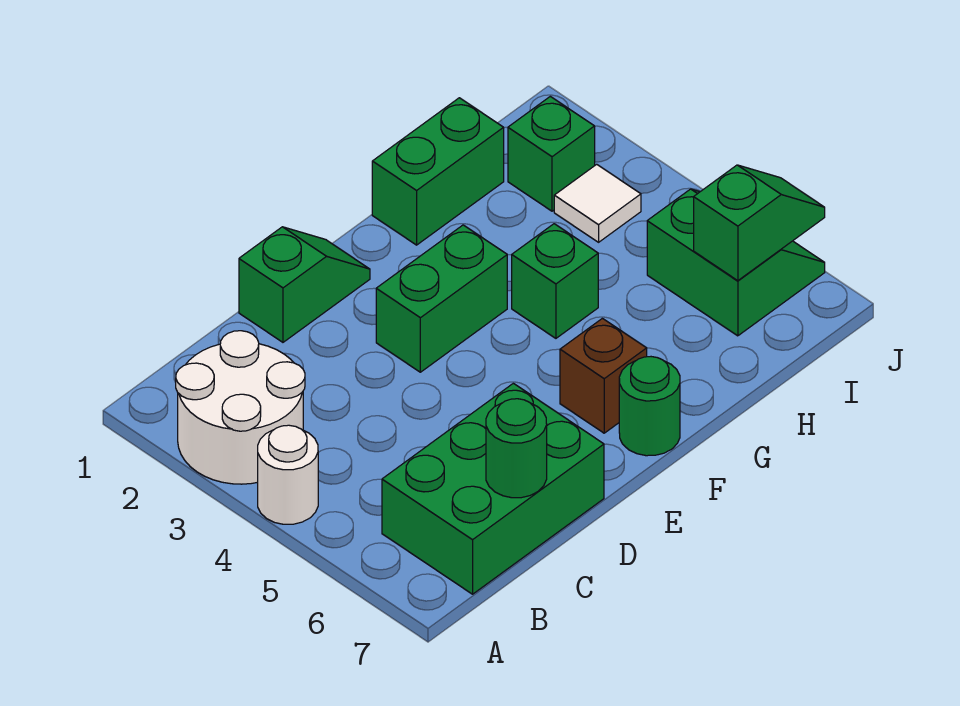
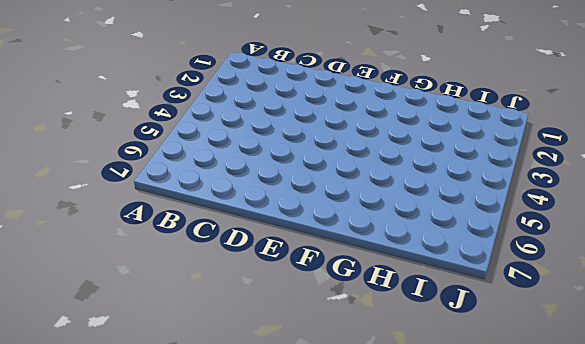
none -> white 2x2 round brick [176,331,305,484]
none -> white 1x1 round brick [258,425,318,524]
none -> green 2x3 brick [382,383,604,594]

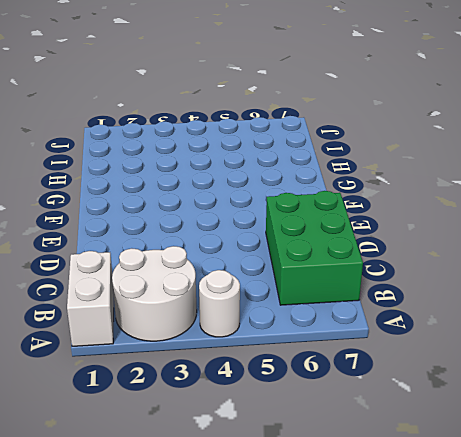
white 1x2 brick [67,251,114,346] -> none
none -> green 1x2 slope [239,227,370,342]
none -> green 1x2 brick [376,225,507,372]
none -> brown 1x1 brick [560,318,647,433]

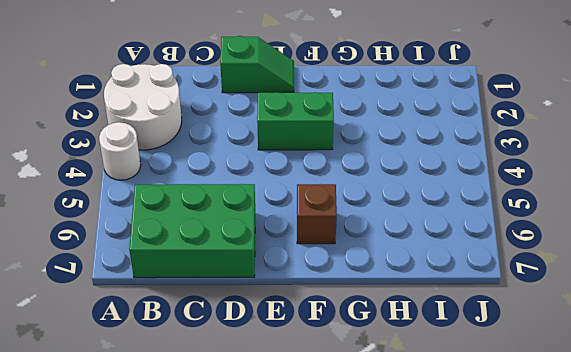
none -> green 1x1 round brick [619,357,680,456]
none -> green 1x2 brick [372,98,504,245]
none -> green 1x1 brick [512,224,598,338]

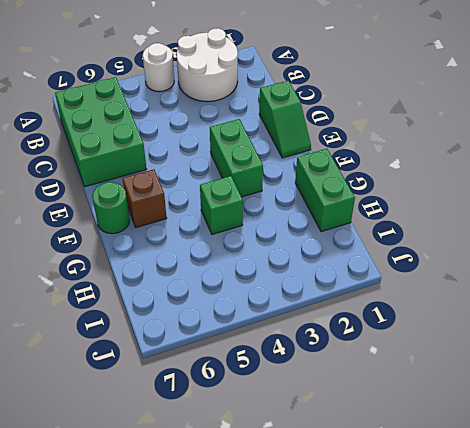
none -> green 1x1 brick [508,96,595,211]
none -> white 1x1 tile [554,164,641,242]
none -> green 2x2 slope [647,189,825,336]

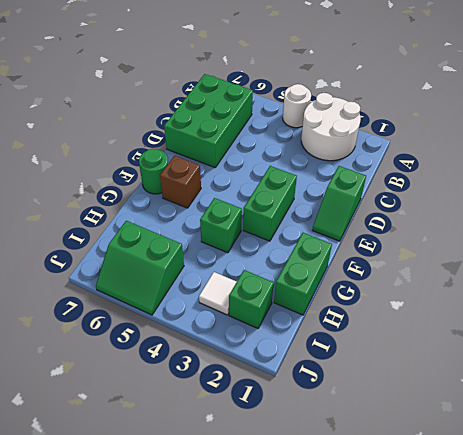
none -> green 1x1 round brick [486,399,547,498]
none -> green 1x2 slope [694,165,825,281]

